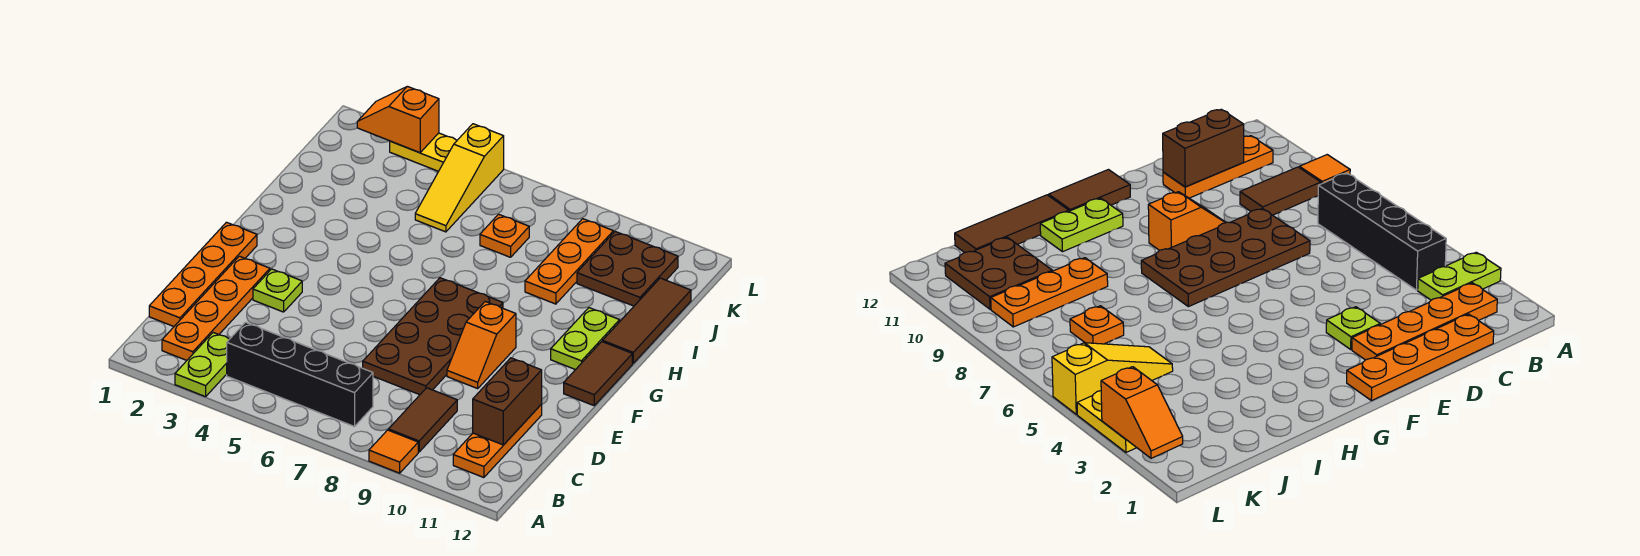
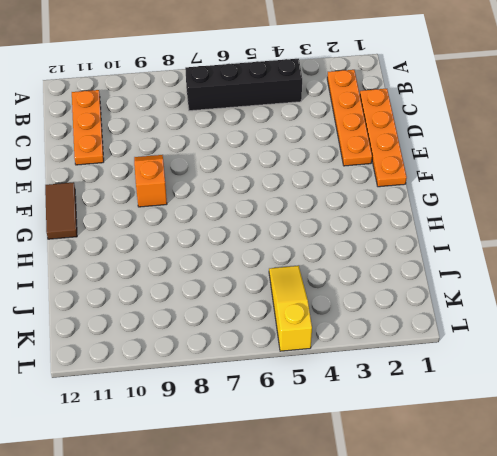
none -> lime 1x2 plate [175,333,229,397]
none -> orange 1x1 tile [369,430,418,473]
none -> brown 1x2 tile [388,388,457,452]

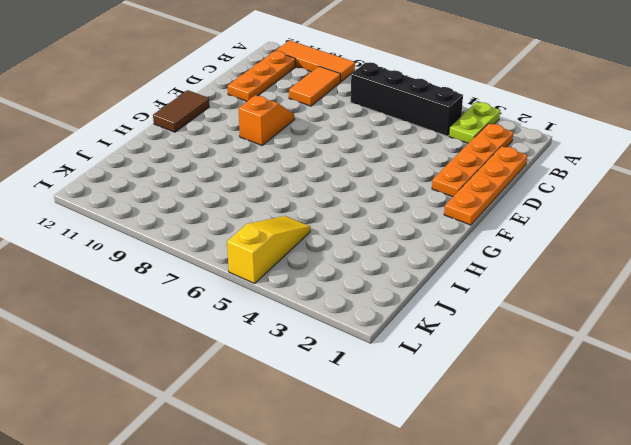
orange 1x3 tile [276,40,355,82] -> orange 1x1 tile [369,430,418,473]
orange 1x2 tile [289,66,340,106] -> brown 1x2 tile [388,388,457,452]
none -> brown 2x4 plate [363,278,503,395]
none -> lime 1x1 plate [253,269,302,312]
none -> lime 1x2 plate [551,308,620,370]

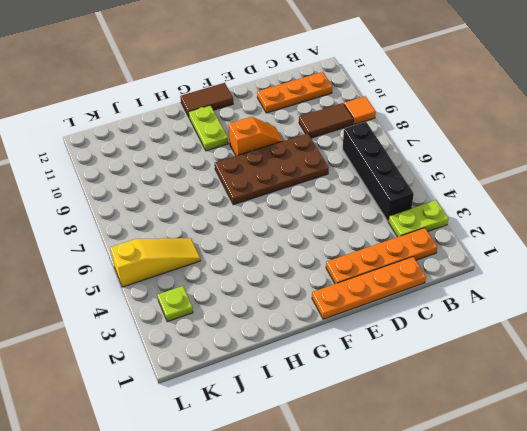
lime 1x2 plate [189,105,228,151] -> lime 1x2 plate turned to [551,308,620,370]
lime 1x1 plate [158,286,193,322] -> lime 1x1 plate moved to [253,269,302,312]
none -> brown 1x3 tile [603,278,691,363]
none -> orange 1x3 plate [525,219,613,304]
none -> orange 1x1 plate [480,214,529,257]

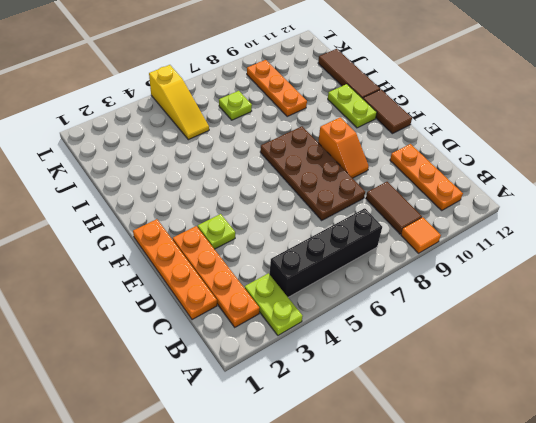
lime 1x1 plate [219,91,252,120] -> orange 1x1 plate [480,214,529,257]
none -> brown 2x2 plate [577,232,678,306]
none -> yellow 1x2 plate [390,133,457,171]
none -> brown 1x2 brick [473,358,542,445]

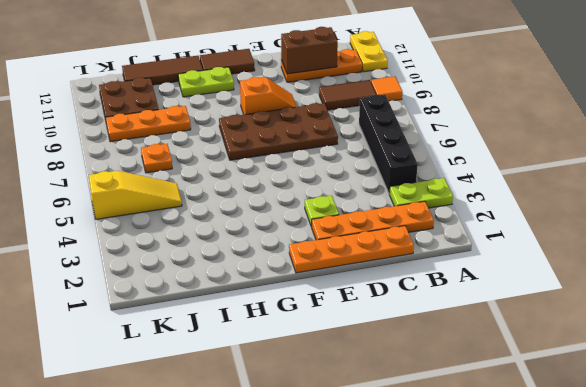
yellow 1x2 plate [350,31,387,72] -> yellow 1x2 plate moved to [390,133,457,171]
none -> orange 1x2 slope [357,86,439,153]

